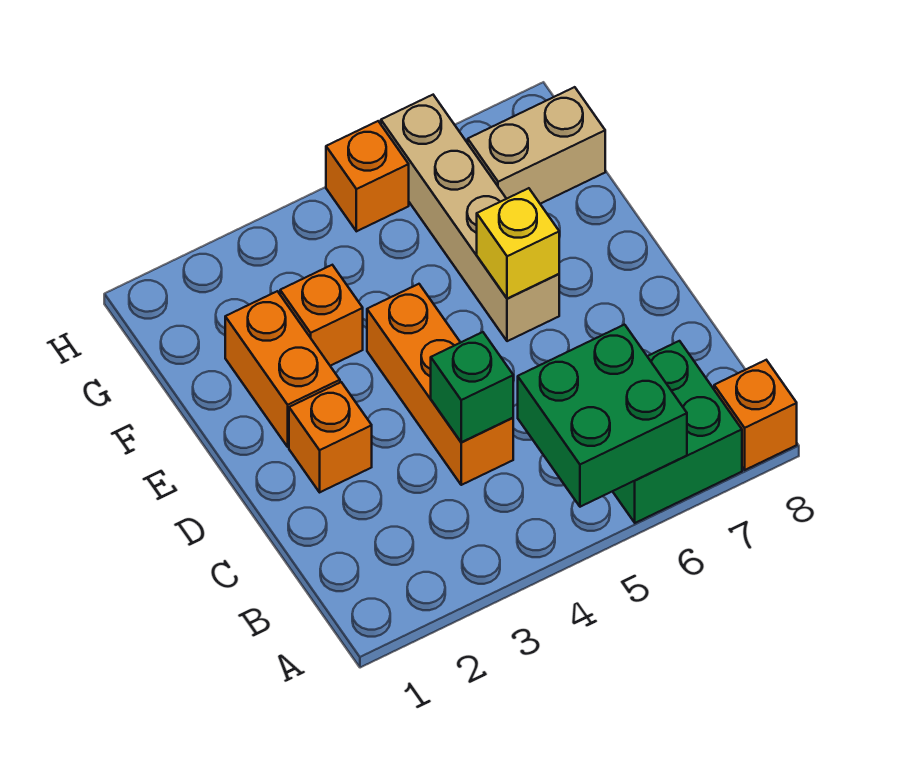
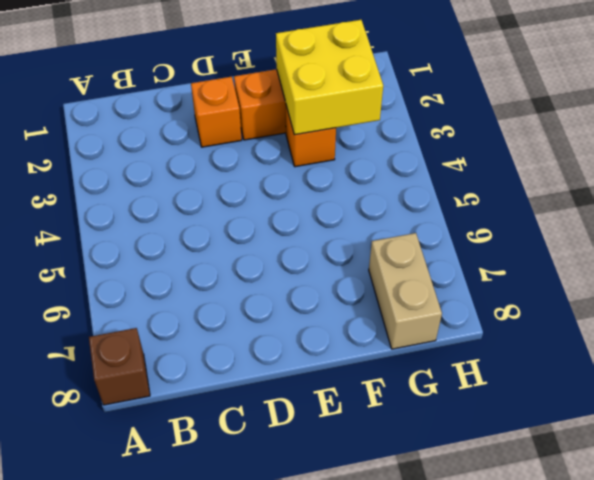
brown 1x1 brick [89,328,150,405] -> orange 1x1 brick [714,360,797,470]
yellow 2x2 brick [276,20,383,135] -> none
none -> green 2x2 brick [613,341,742,523]
none -> orange 1x3 brick [367,284,513,485]
none -> tan 1x4 brick [381,95,559,341]

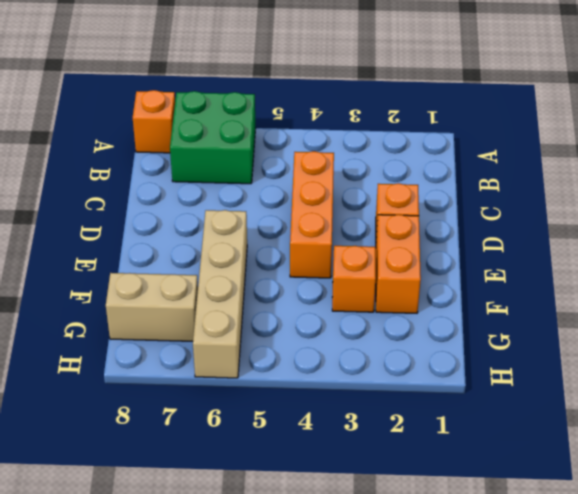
none -> orange 1x1 brick [326,121,409,231]
none -> green 2x2 brick [518,325,687,507]
none -> green 1x1 brick [431,332,513,442]

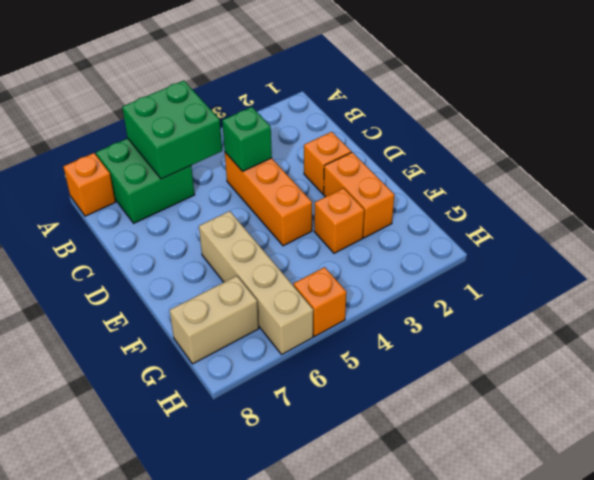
none -> yellow 1x1 brick [477,188,559,299]

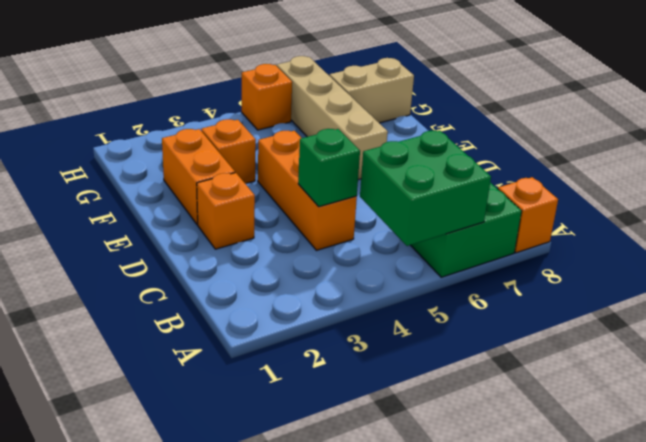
none -> yellow 1x1 brick [477,188,559,299]

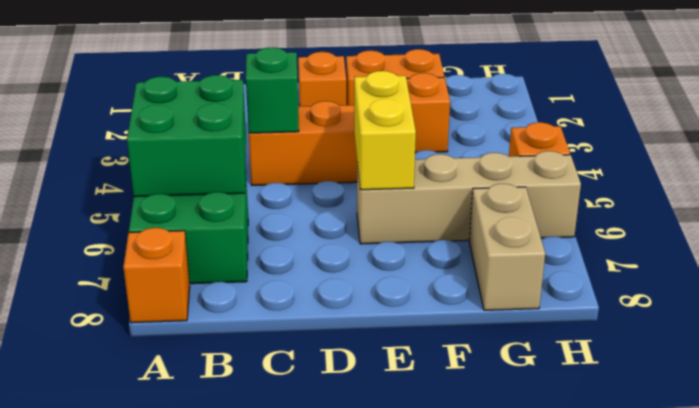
yellow 1x2 brick [354,71,416,190] -> yellow 1x1 brick [477,188,559,299]

